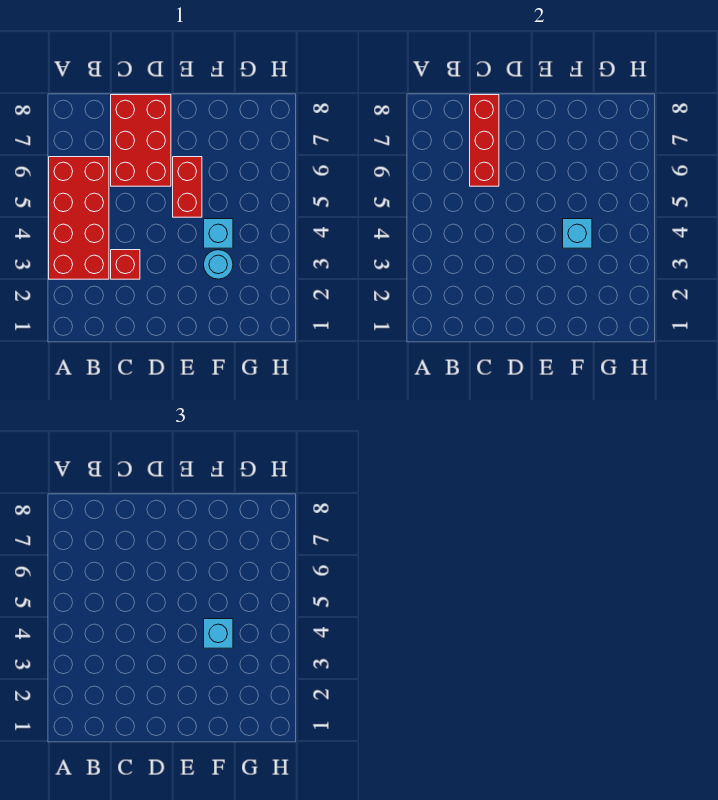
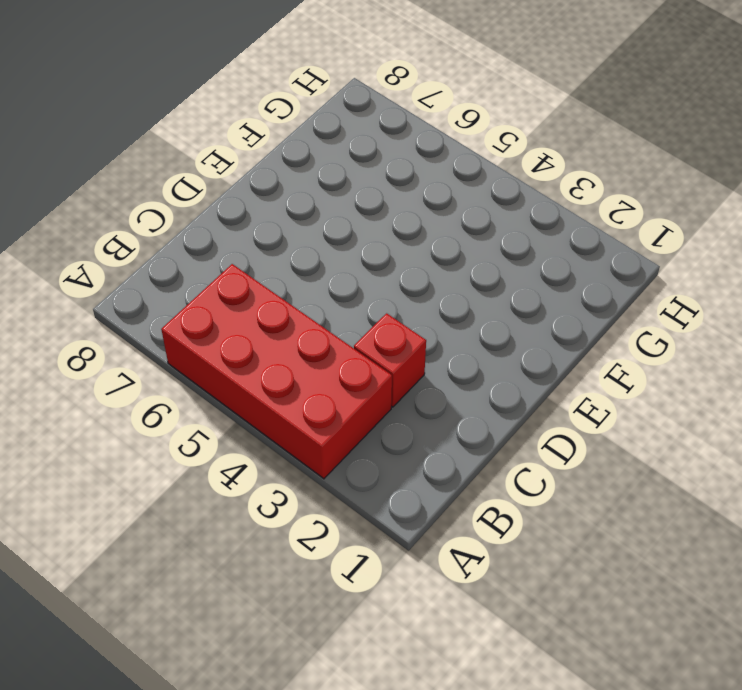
none -> red 2x3 brick [111,95,171,186]
none -> red 1x2 brick [173,157,202,217]

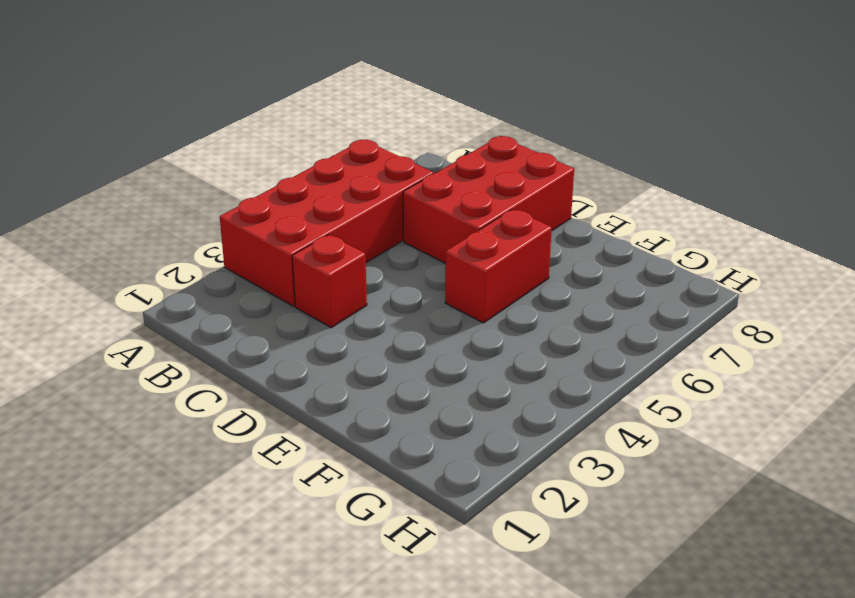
none -> cyan 1x1 round brick [204,250,233,279]
none -> cyan 1x1 brick [204,219,233,248]

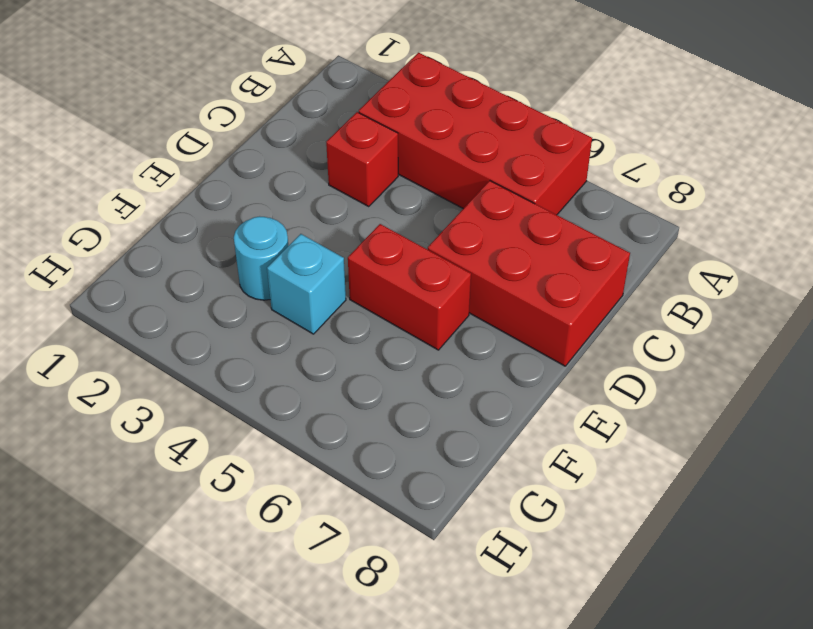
none -> red 1x3 brick [470,95,499,186]
none -> cyan 1x1 brick [563,219,592,248]

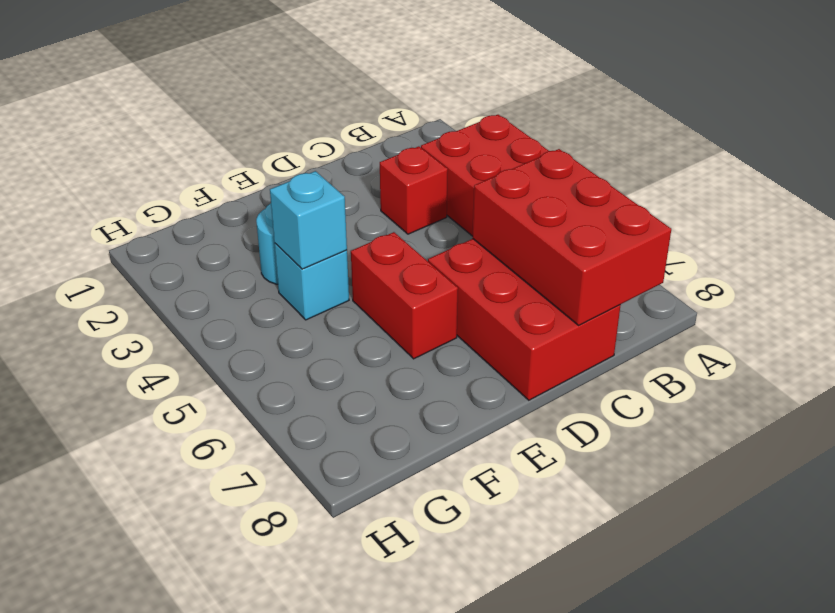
red 2x3 brick [473,149,671,325] -> red 1x3 brick [470,95,499,186]
none -> cyan 1x1 brick [204,619,233,648]

